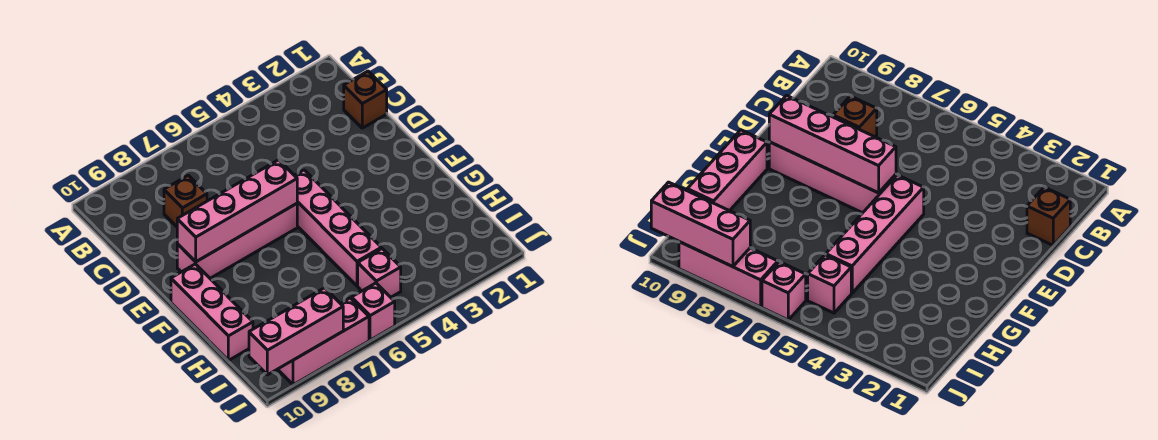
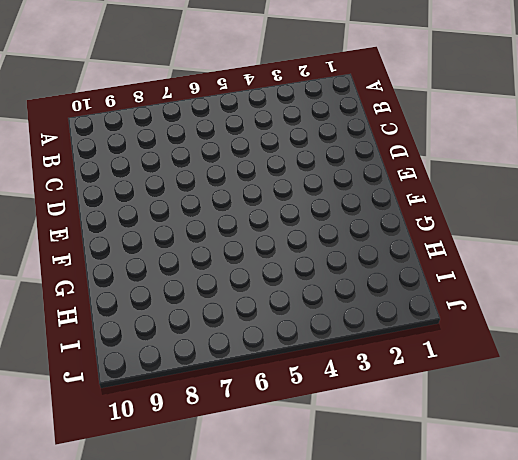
none -> brown 1x1 brick [344,71,387,128]
none -> brown 1x1 brick [164,175,207,227]

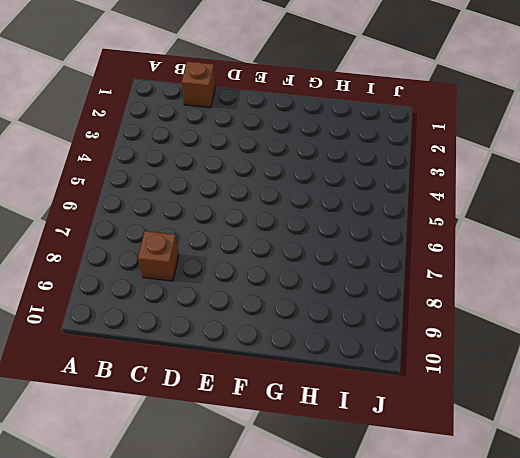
none -> pink 1x4 brick [294,170,381,286]
none -> pink 1x4 brick [177,204,297,278]

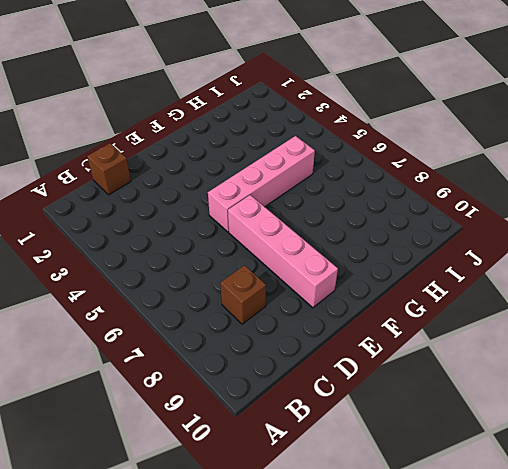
none -> pink 1x3 brick [171,264,253,360]
none -> pink 1x1 brick [358,249,401,297]

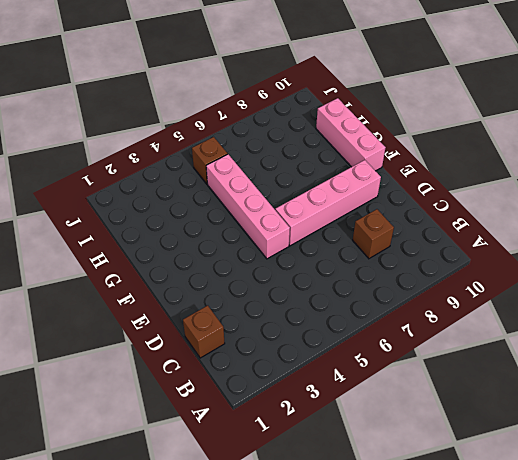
brown 1x1 brick [192,137,228,184] -> pink 1x1 brick [358,249,401,297]
none -> pink 1x1 brick [352,283,395,340]
none -> pink 1x3 brick [278,298,369,385]

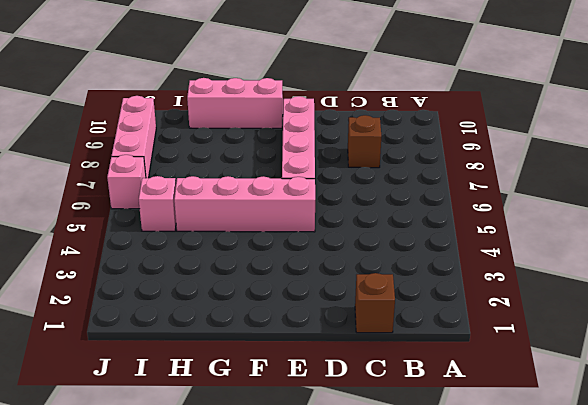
none -> pink 1x4 brick [177,160,297,262]
none -> pink 1x3 brick [249,288,343,375]

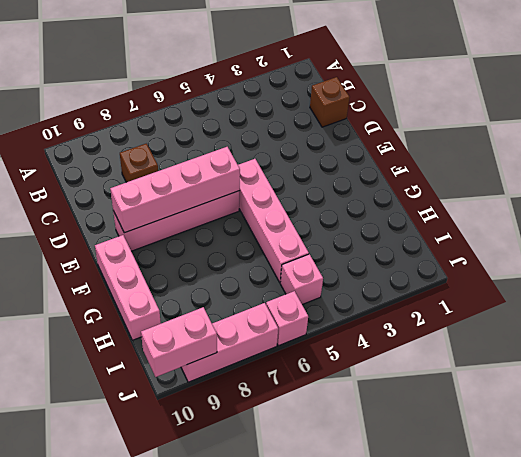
pink 1x2 brick [141,307,217,377] -> pink 1x3 brick [249,288,343,375]

